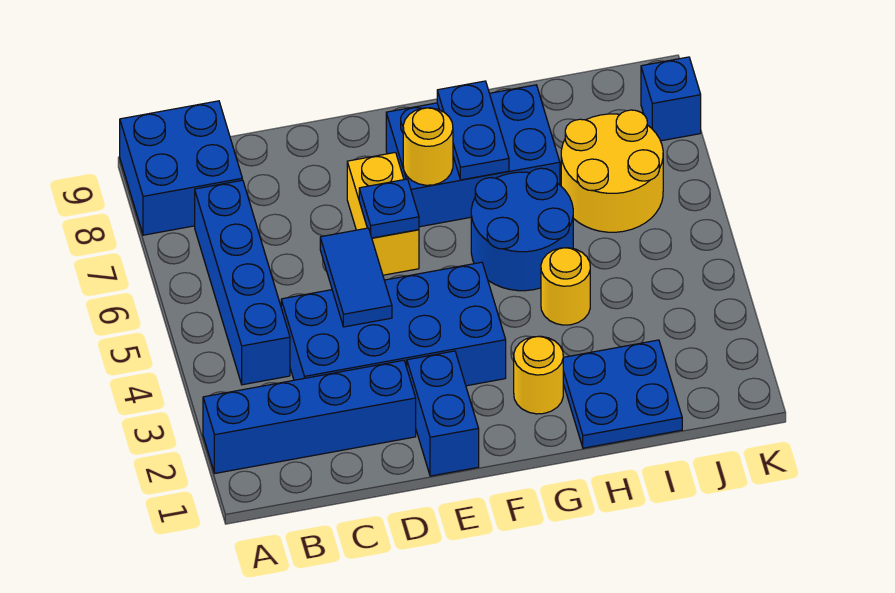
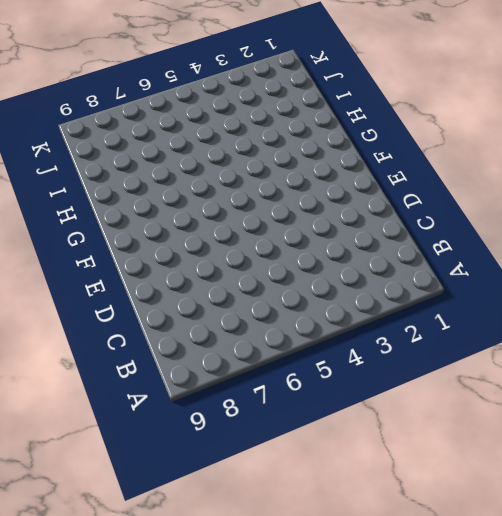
none -> blue 1x4 brick [203,360,416,473]
none -> blue 2x2 brick [120,101,242,235]
none -> blue 1x4 brick [195,180,290,385]

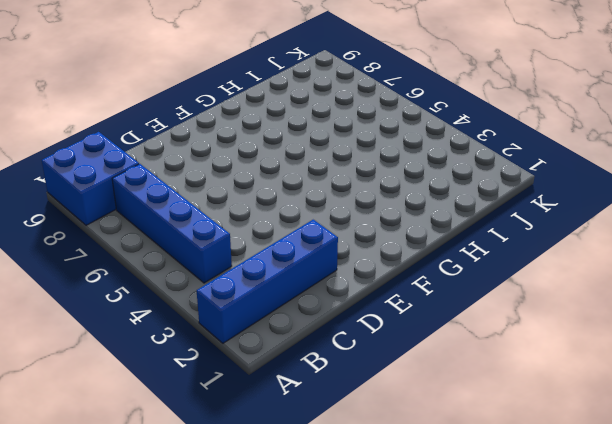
none -> blue 2x4 brick [281,262,506,386]
none -> blue 1x2 brick [407,351,479,476]
none -> yellow 1x2 brick [347,152,419,275]

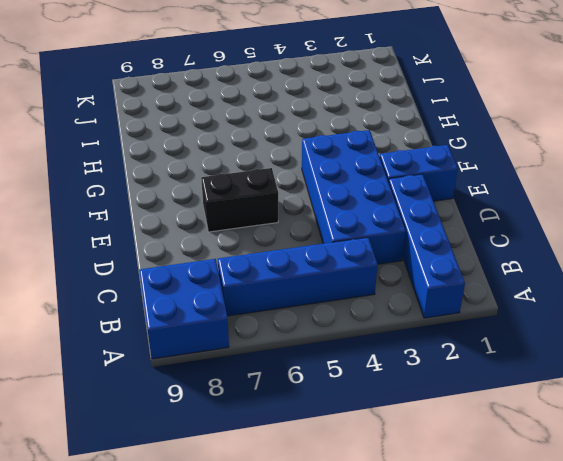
black 1x2 brick [201,168,278,232] -> yellow 1x2 brick [347,152,419,275]
none -> blue 2x3 brick [386,85,560,227]
none -> yellow 1x1 round brick [514,336,563,414]
none -> blue 2x2 round brick [471,168,573,291]

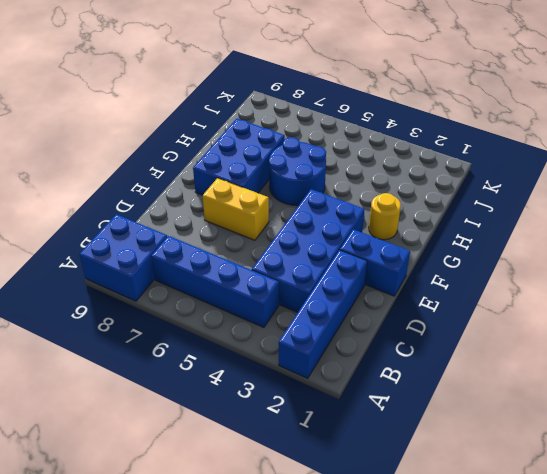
none -> blue 2x2 plate [563,340,682,448]
none -> yellow 1x1 round brick [541,248,590,325]
none -> yellow 2x2 round brick [561,110,663,232]

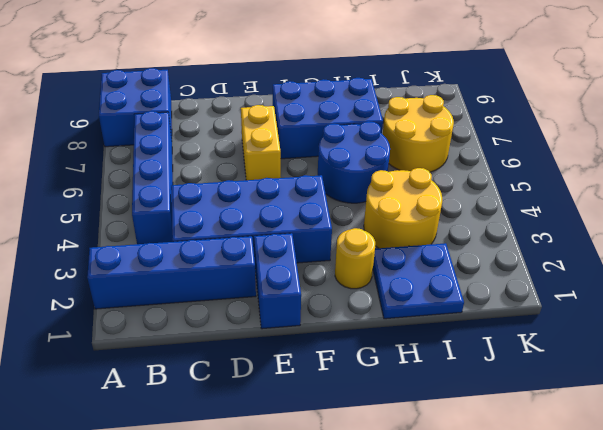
yellow 2x2 round brick [364,168,442,248] -> yellow 1x1 round brick [541,248,590,325]
none -> blue 1x1 brick [641,57,701,141]
none -> blue 1x2 tile [320,228,392,327]
none -> blue 1x1 plate [359,179,419,238]

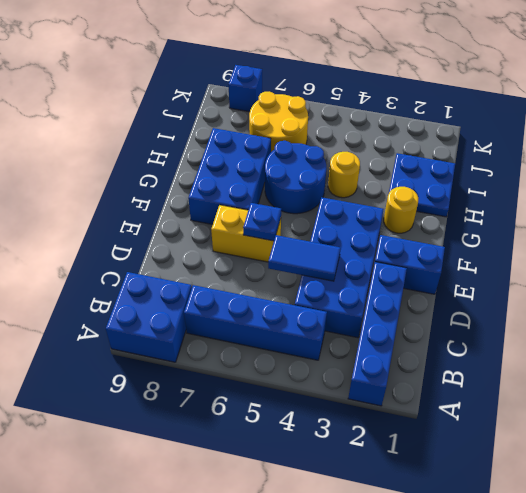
none -> yellow 1x1 round brick [403,108,453,185]
none -> blue 1x2 plate [437,81,509,180]

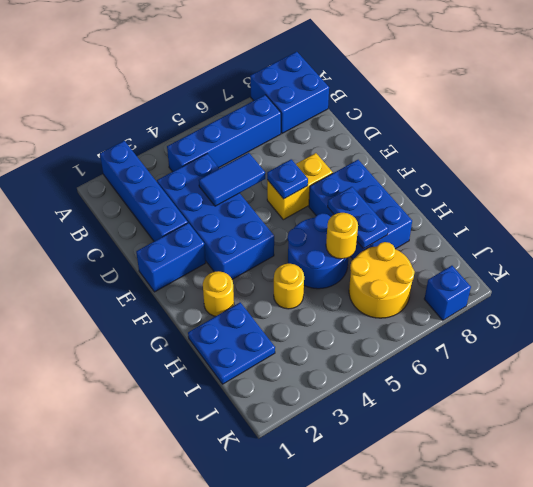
blue 1x2 plate [328,187,388,249] -> blue 1x2 plate turned to [437,81,509,180]
yellow 1x1 round brick [326,213,358,259] -> yellow 1x1 round brick moved to [403,108,453,185]

